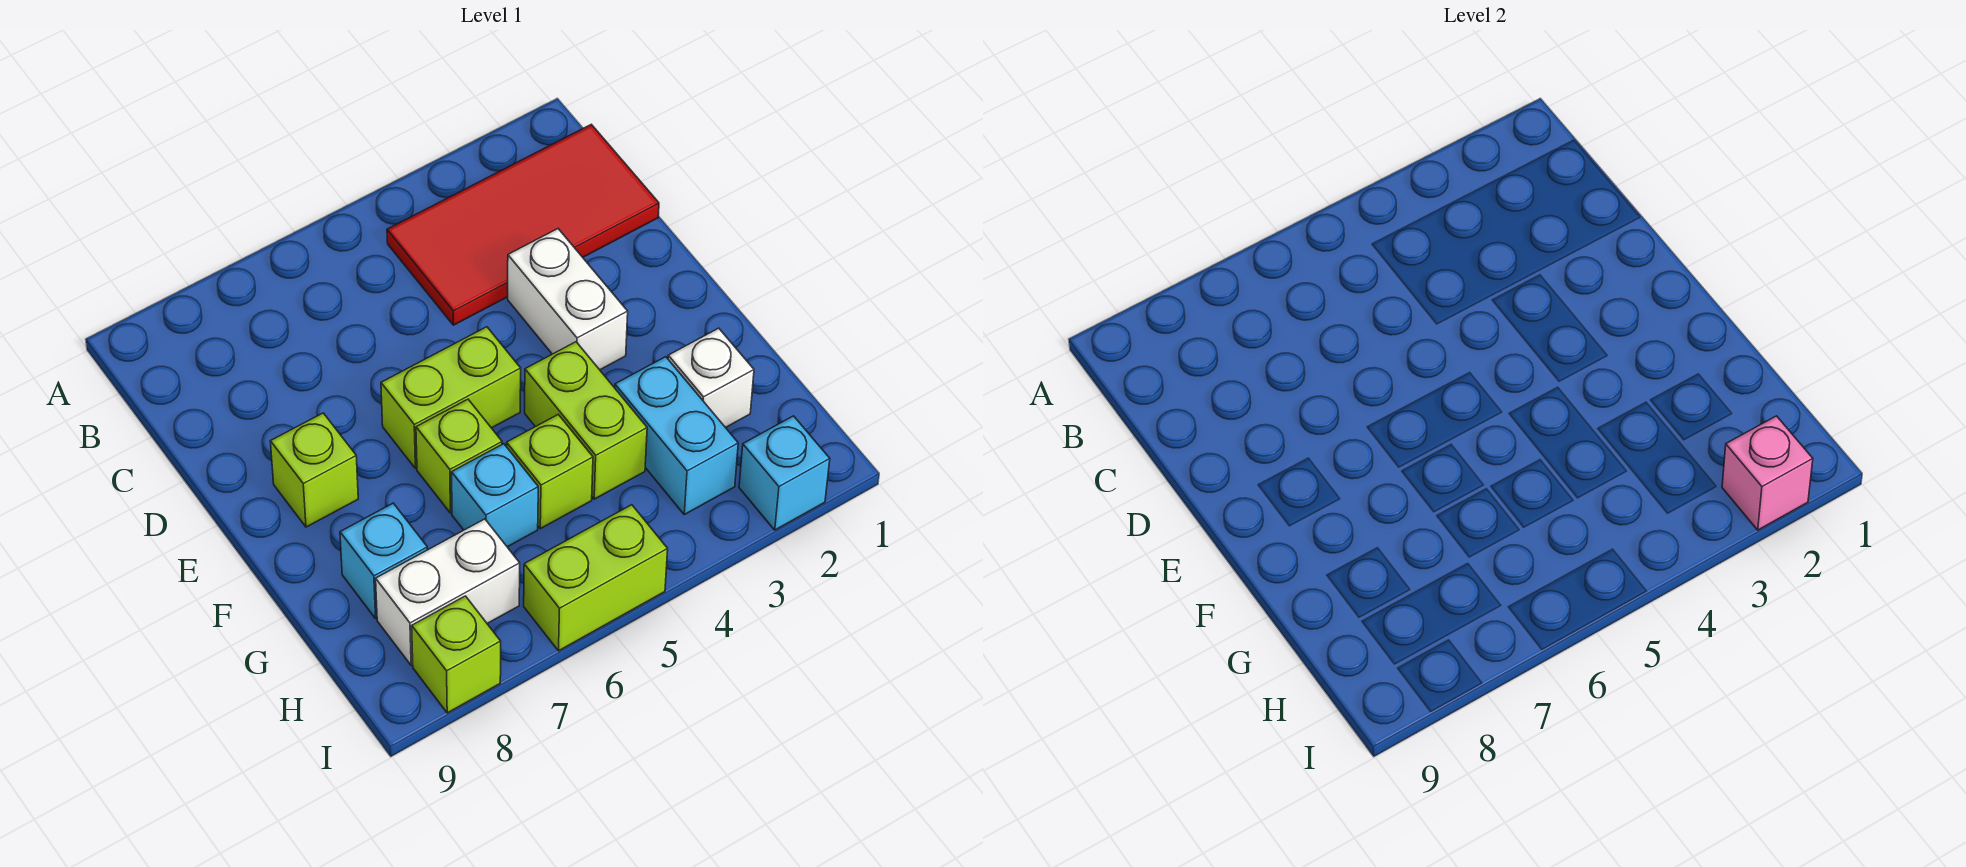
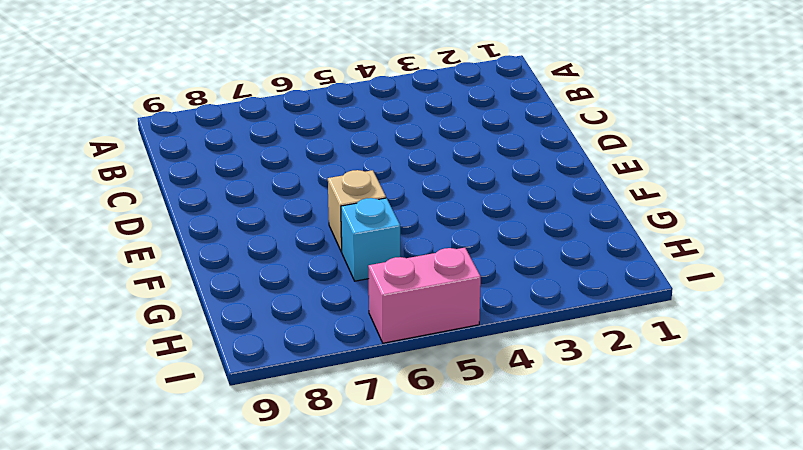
tan 1x1 brick [328,170,386,252] -> lime 1x1 brick [416,399,502,513]
pink 1x2 brick [368,248,481,343] -> lime 1x2 brick [524,505,668,651]
none -> red 2x4 tile [387,124,659,325]
none -> white 1x2 brick [508,229,628,370]
none -> lime 1x2 brick [381,327,521,469]

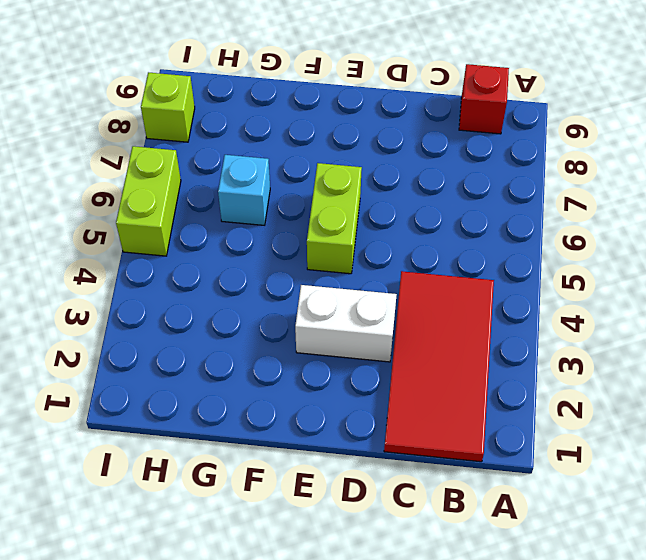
red 1x1 brick [459,64,509,134] -> none
none -> lime 1x1 brick [270,413,358,527]
none -> lime 1x2 brick [525,342,647,499]
none -> lime 1x1 brick [416,399,502,513]

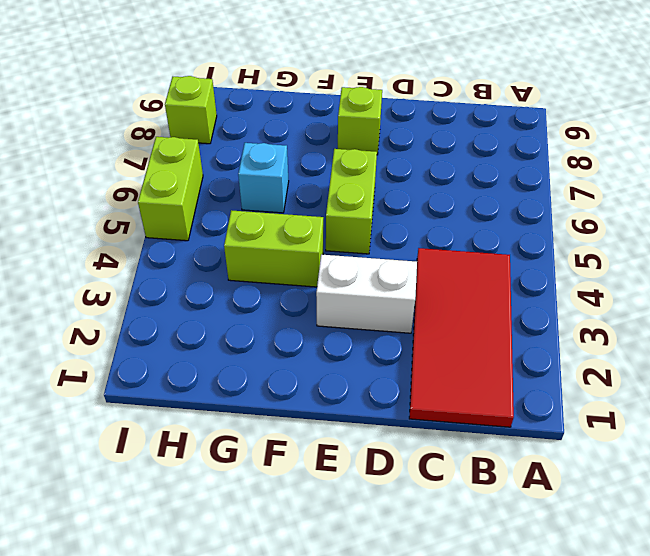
none -> lime 1x1 brick [416,399,502,513]
none -> white 1x1 brick [668,328,754,428]
none -> cyan 1x2 brick [615,357,738,515]

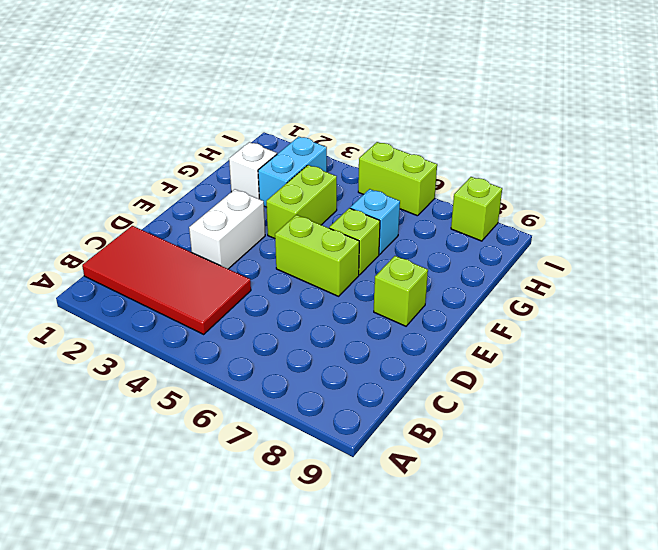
none -> lime 1x1 brick [507,415,593,529]
none -> cyan 1x1 brick [340,503,428,618]
none -> white 1x2 brick [376,519,520,666]

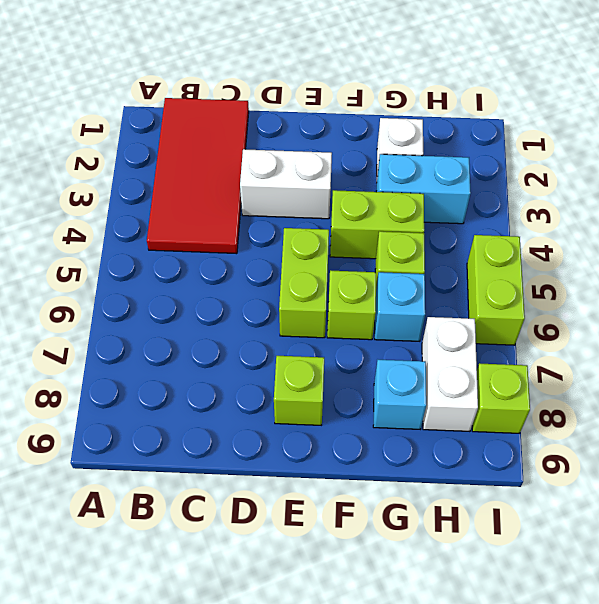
none -> cyan 1x1 brick [739,416,830,530]
none -> pink 1x1 brick [1722,416,1813,530]

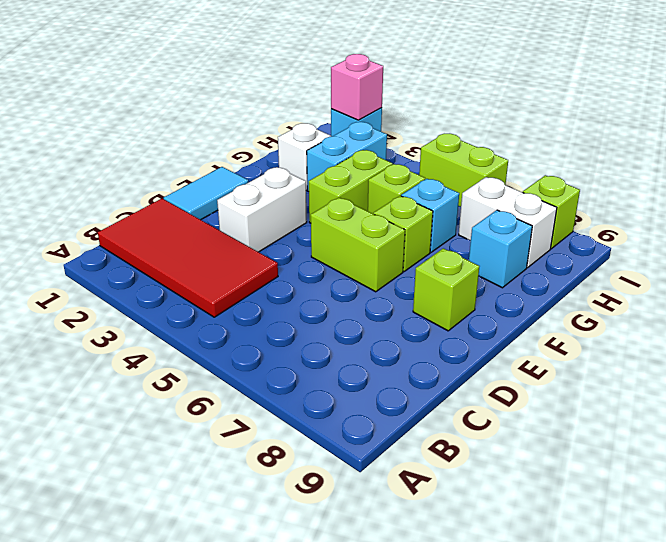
cyan 1x2 tile [164,167,248,220] -> none

